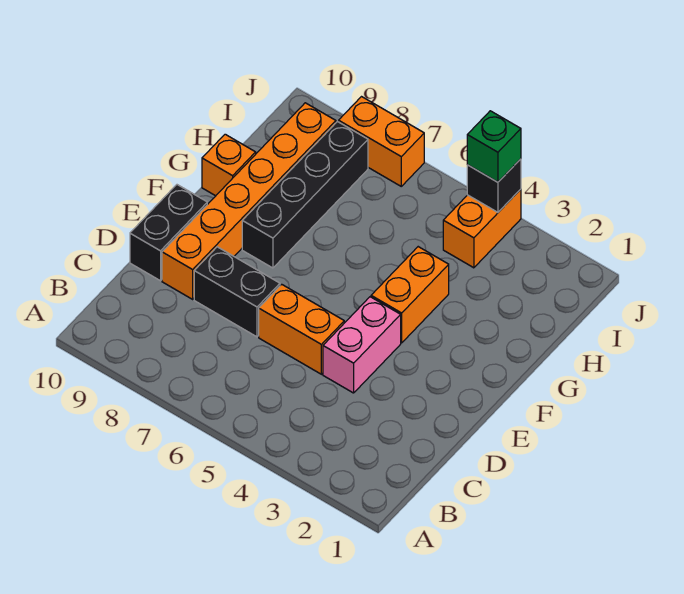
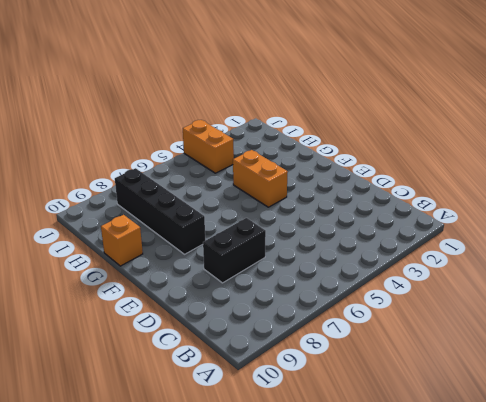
none -> pink 1x2 brick [323,297,401,393]
none -> orange 1x2 brick [259,284,344,374]
none -> orange 1x6 brick [162,103,336,299]

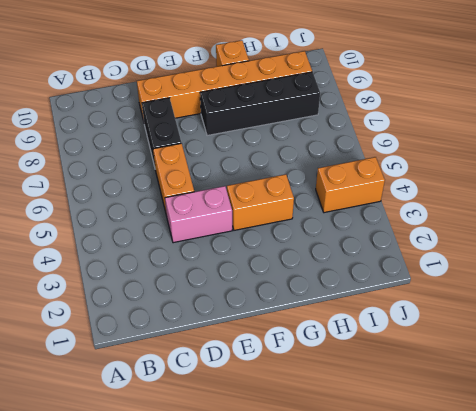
none -> black 1x2 brick [130,185,207,281]
none -> orange 1x2 brick [339,97,424,186]
none -> black 1x1 brick [467,159,521,212]

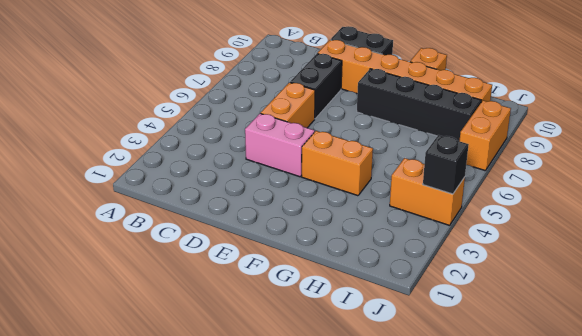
none -> green 1x1 brick [467,111,521,182]

